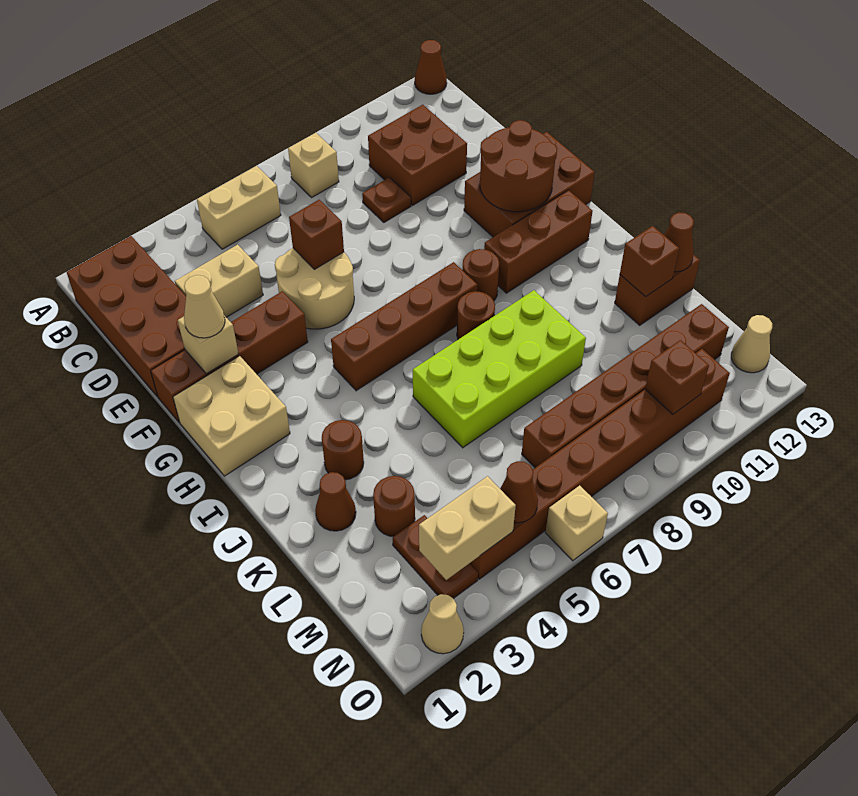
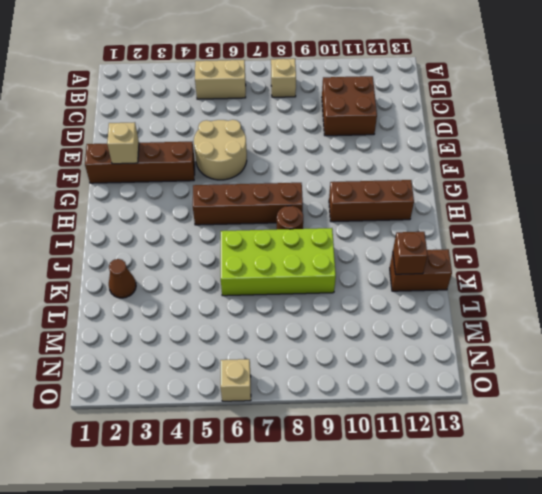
none -> brown 1x1 cone [415,40,447,94]
none -> brown 2x4 brick [67,236,186,396]
none -> tan 1x2 brick [175,245,263,317]
none -> brown 1x1 plate [362,177,411,222]

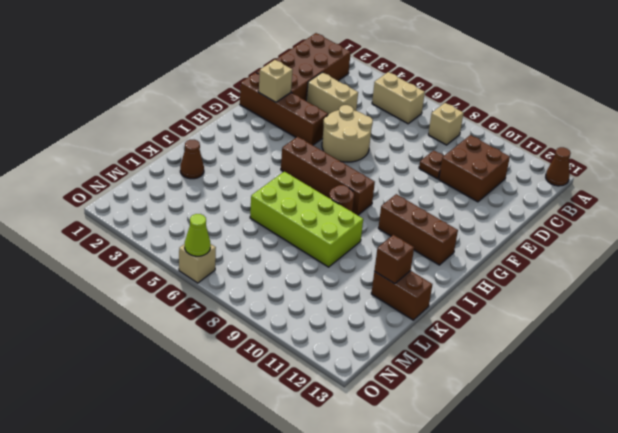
lime 1x1 cone [185,214,211,256] -> none
none -> brown 2x3 brick [464,132,595,237]
none -> tan 2x2 brick [173,356,290,476]
none -> brown 1x1 round brick [462,249,499,300]
none -> brown 1x1 round brick [322,420,364,480]

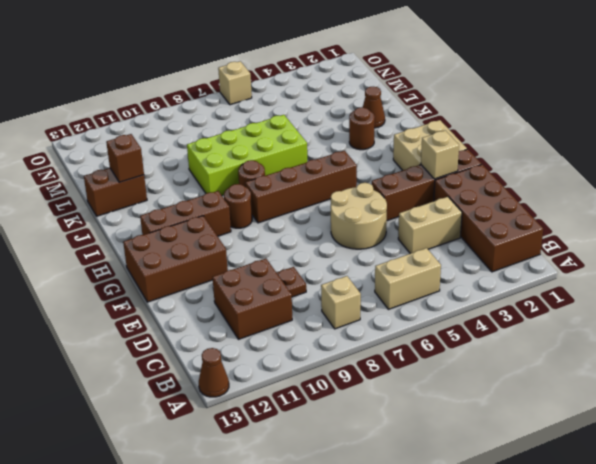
none -> brown 1x1 round brick [373,476,415,536]
none -> brown 1x2 plate [393,515,478,599]
none -> brown 1x6 brick [522,304,729,468]
none -> brown 1x8 brick [469,349,730,579]

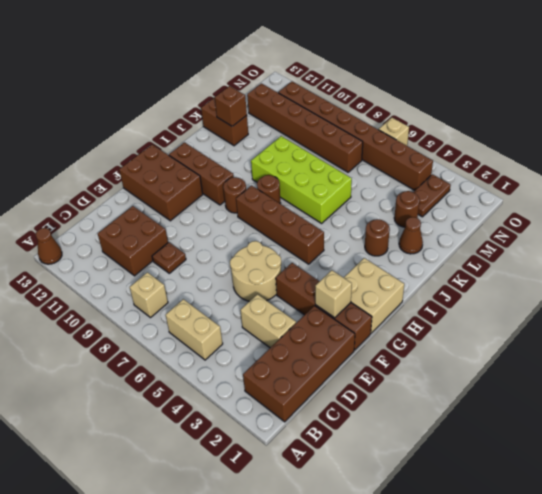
none -> tan 1x1 cone [731,315,772,373]
none -> tan 1x1 cone [421,594,464,654]
none -> brown 1x1 brick [289,200,344,269]
none -> brown 2x2 round brick [480,120,557,212]

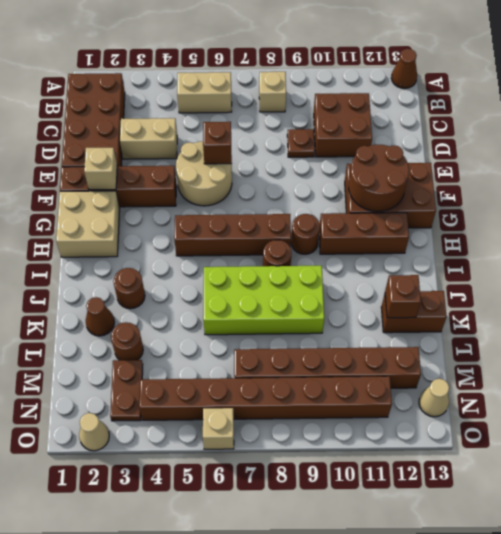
none -> brown 1x1 cone [664,212,694,272]
none -> tan 1x2 brick [419,476,516,580]
none -> brown 1x1 cone [500,461,538,523]
none -> brown 1x1 brick [645,340,709,414]

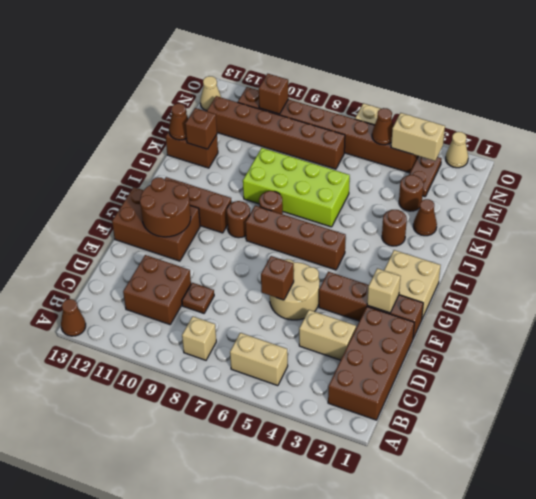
none -> tan 1x1 cone [184,275,225,338]

